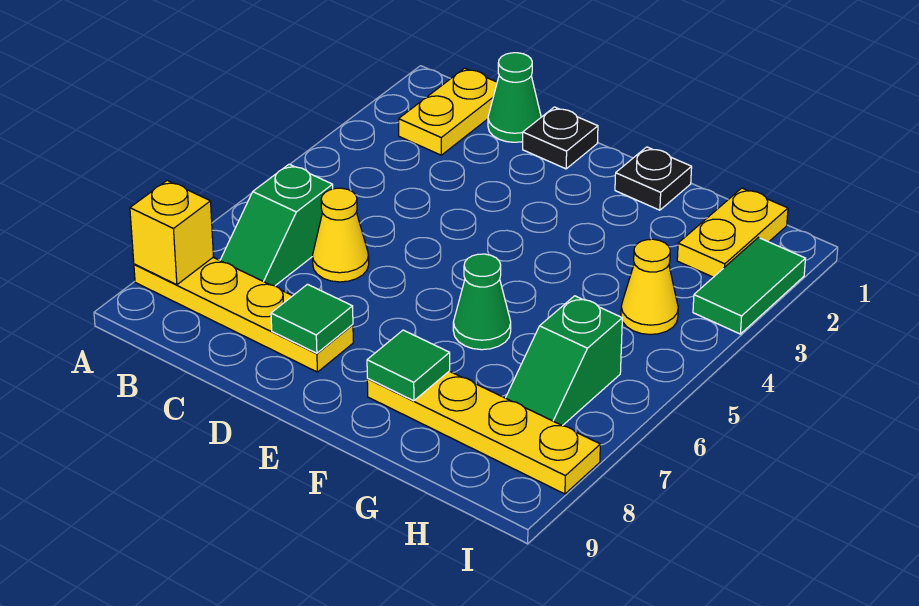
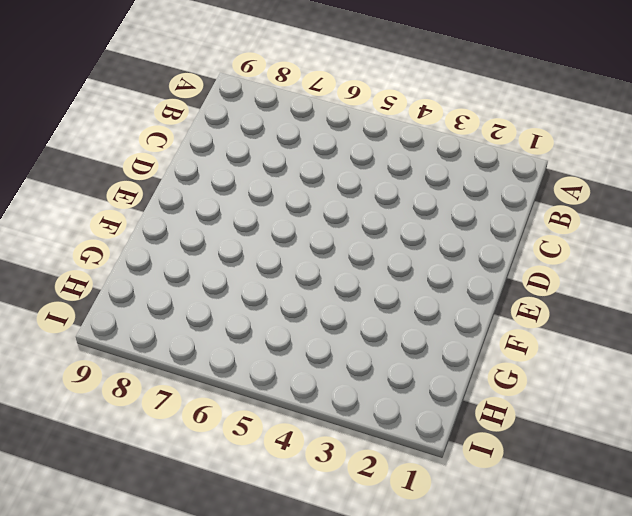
none -> yellow 1x4 plate [134,258,353,372]
none -> yellow 1x2 plate [399,68,497,155]
none -> green 1x2 slope [220,164,333,286]

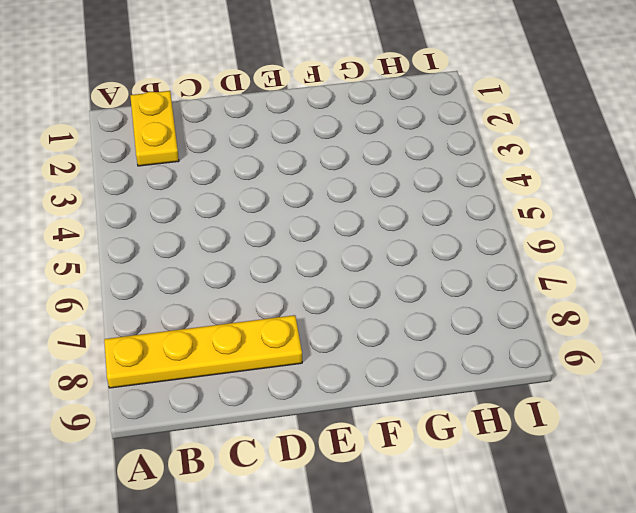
none -> green 1x2 slope [220,164,333,286]
none -> green 1x1 cone [488,53,541,142]
none -> yellow 1x1 cone [313,188,369,282]

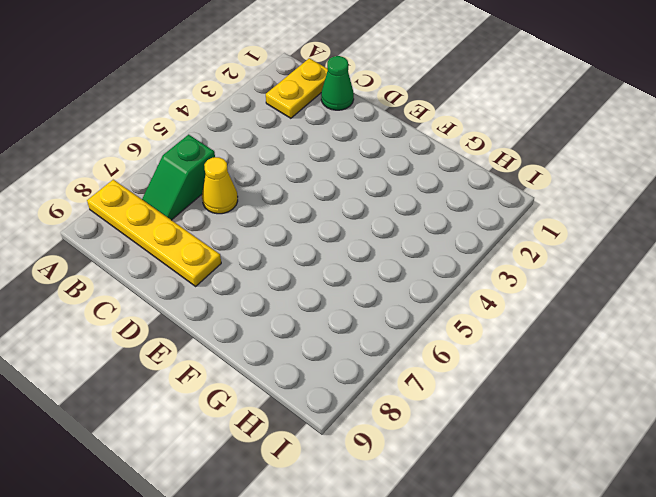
none -> black 1x1 plate [523,107,598,169]
none -> black 1x1 plate [615,147,692,210]
none -> green 1x1 cone [453,254,511,350]

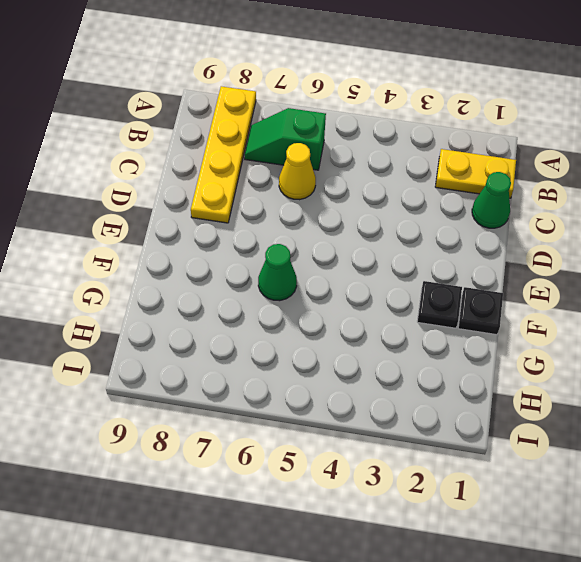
black 1x1 plate [417,281,462,328] -> black 1x1 plate moved to [523,107,598,169]
none -> yellow 1x4 plate [367,371,600,494]
none -> yellow 1x2 plate [677,188,788,277]
none -> yellow 1x1 cone [621,239,678,334]

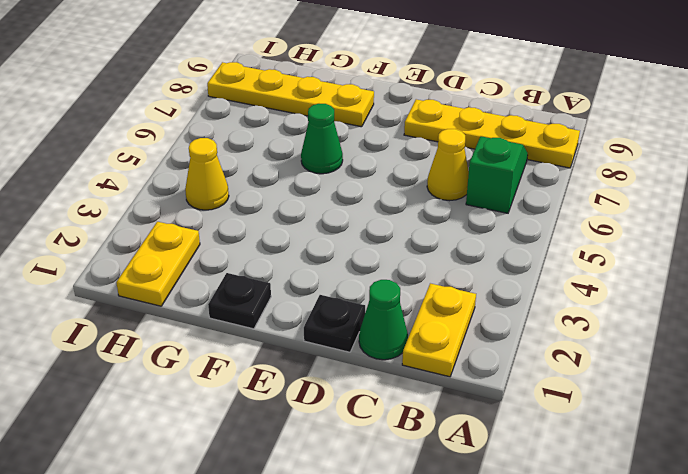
none -> green 1x2 slope [506,296,622,426]
none -> green 1x2 tile [693,238,805,334]
none -> yellow 1x1 brick [130,180,213,285]

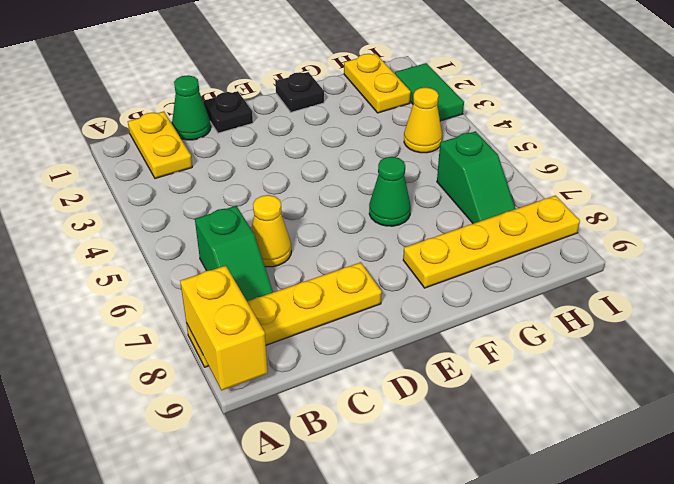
yellow 1x2 brick [180,266,268,390] -> yellow 1x1 brick [130,180,213,285]
none -> green 1x1 tile [271,284,353,353]
none -> green 1x1 tile [367,330,450,401]

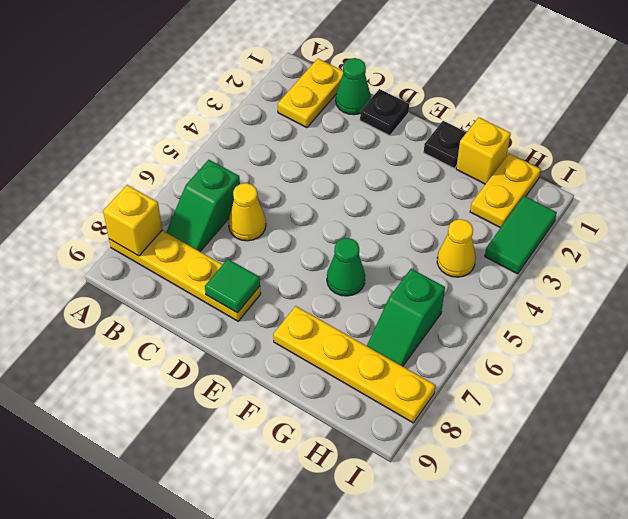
yellow 1x1 brick [456,117,511,184] -> none
none -> green 1x1 tile [367,330,450,401]

